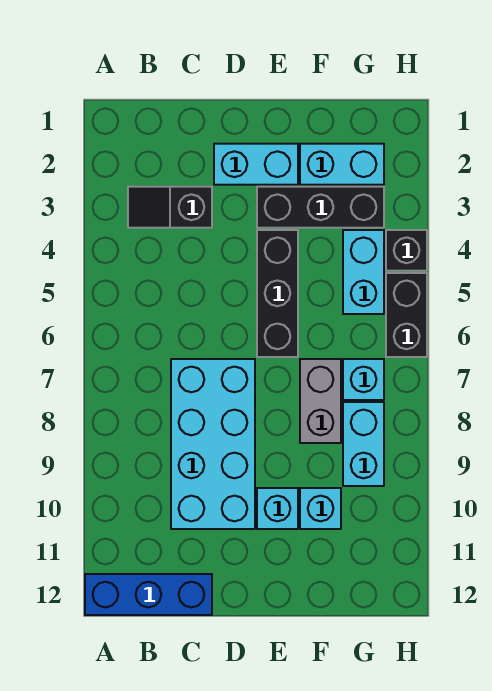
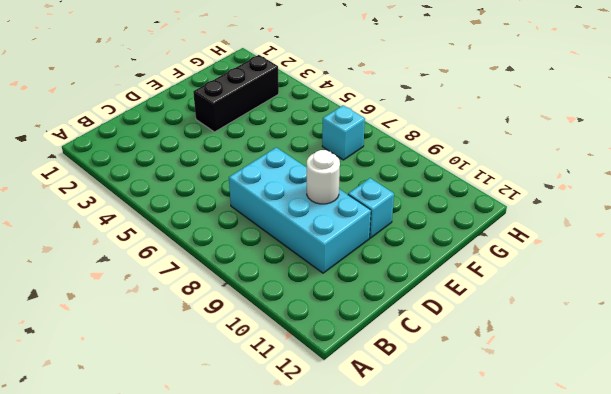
white 1x1 round brick [306,150,340,204] -> none
none -> blue 1x3 brick [85,574,212,615]
none -> black 1x2 slope [128,187,212,228]
none -> cyan 1x2 brick [214,144,298,185]

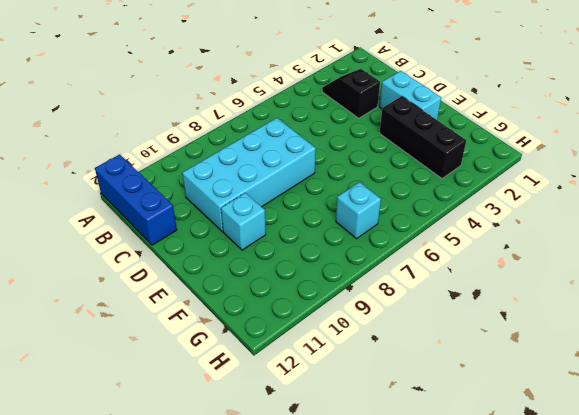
none -> black 1x3 brick [257,230,298,357]
none -> cyan 1x2 brick [300,144,384,185]
none -> grey 1x2 brick [300,359,341,443]

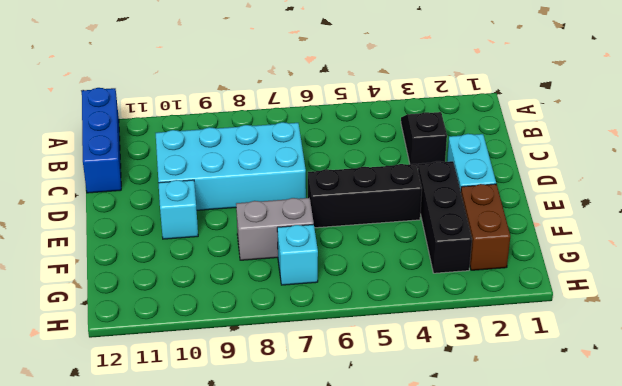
brown 1x2 brick [461,184,510,270] -> cyan 1x2 brick [300,144,384,185]
none -> cyan 1x1 brick [300,488,341,529]
none -> cyan 1x2 brick [343,230,384,314]
none -> cyan 1x2 brick [343,402,384,486]

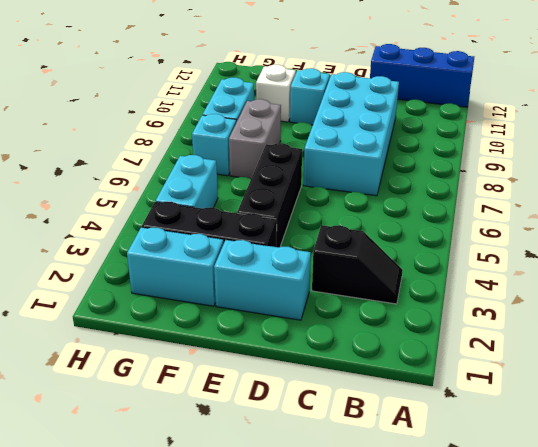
white 1x1 brick [256,65,296,122] -> cyan 1x1 brick [300,488,341,529]
none -> black 1x1 brick [386,230,427,271]
none -> black 1x2 brick [386,273,427,357]

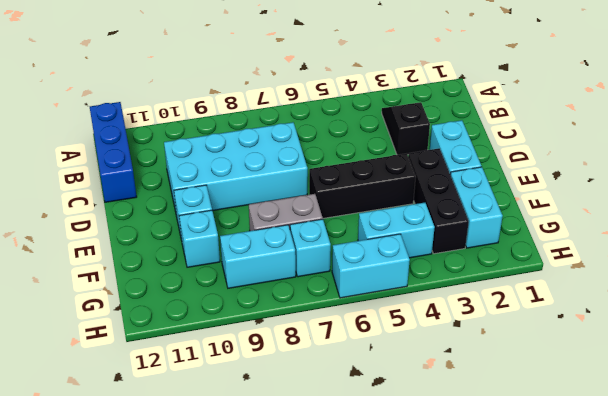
cyan 1x2 brick [332,234,410,298] -> black 1x2 brick [386,273,427,357]
none -> black 1x1 brick [386,230,427,271]

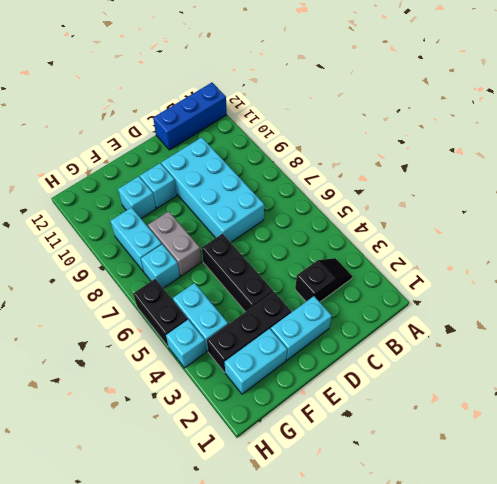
cyan 1x1 brick [166,320,206,368] -> black 1x1 brick [386,230,427,271]

